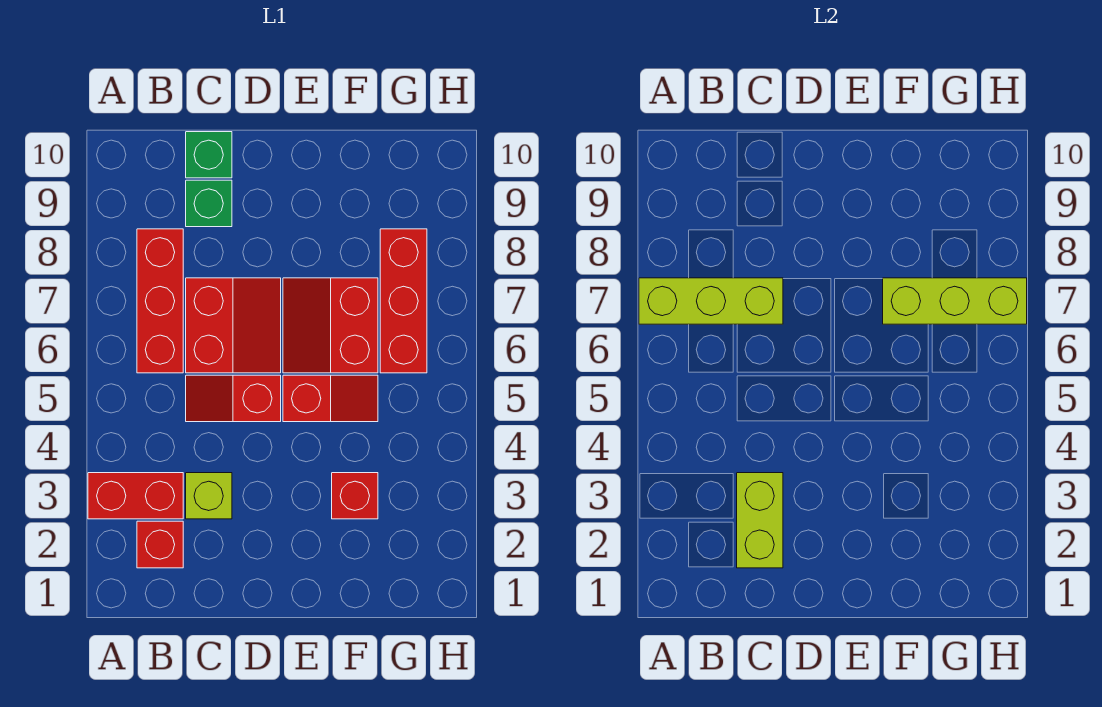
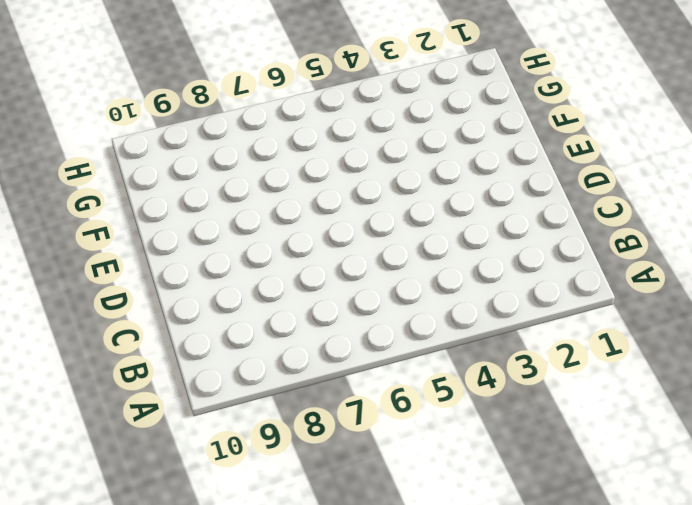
none -> red 1x2 brick [88,473,183,519]
none -> red 1x1 brick [137,521,183,568]
none -> red 1x3 brick [137,229,183,373]

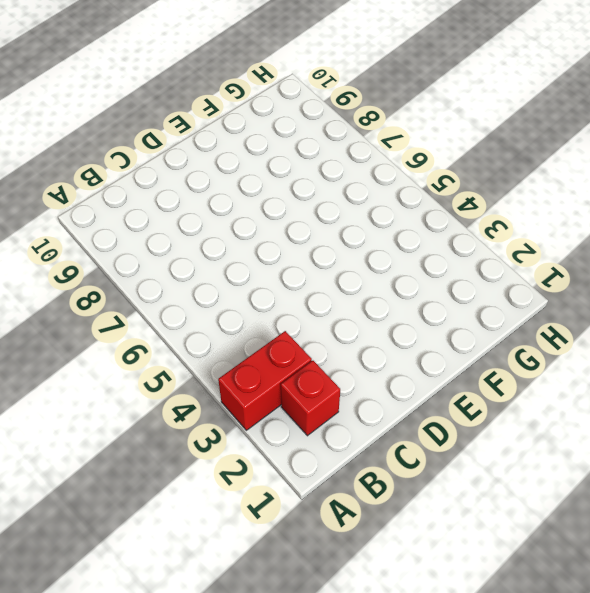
none -> red 1x3 brick [137,229,183,373]
none -> lime 1x1 brick [186,473,232,519]
none -> red 1x2 slope [186,375,281,422]

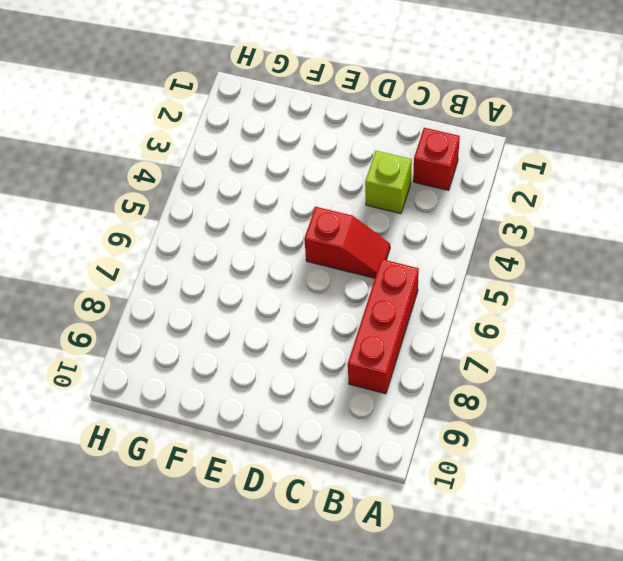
none -> red 1x2 brick [88,473,183,519]
none -> red 2x2 slope [186,278,281,373]
none -> green 1x1 brick [186,180,232,227]

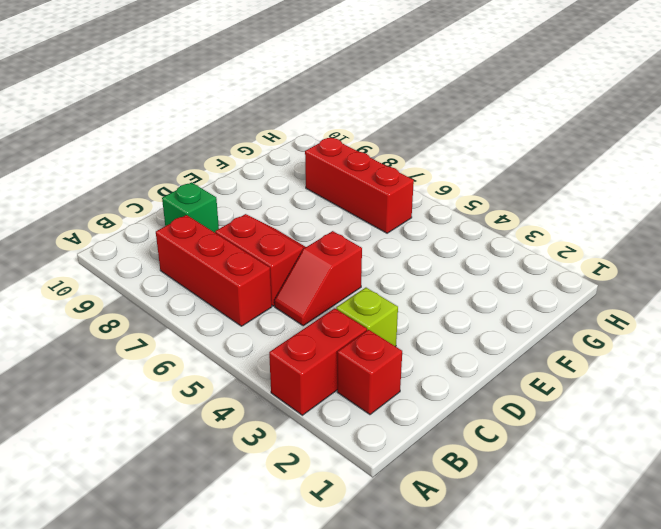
none -> green 1x1 brick [186,132,232,178]
none -> red 1x2 slope [283,375,378,422]
none -> red 2x2 slope [283,278,378,373]

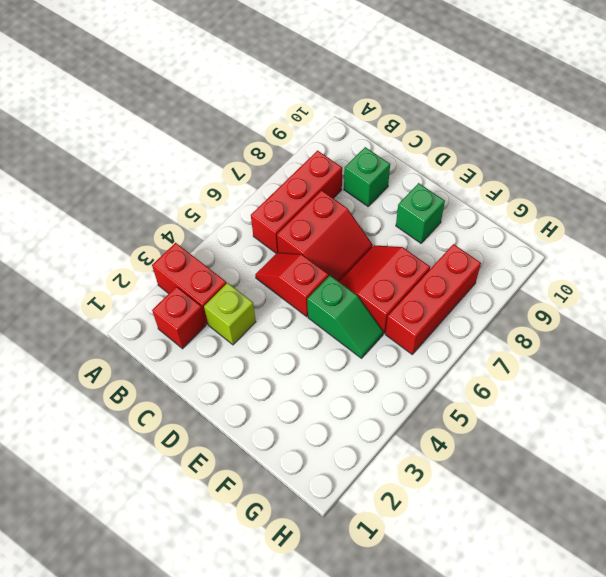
green 1x2 slope [307,276,383,358] -> red 1x2 slope [283,375,378,422]
green 1x1 brick [396,183,445,243] -> green 1x1 brick moved to [186,132,232,178]
none -> red 1x1 brick [332,473,378,519]
none -> lime 1x3 brick [639,278,783,324]
none -> lime 1x2 brick [737,473,783,568]

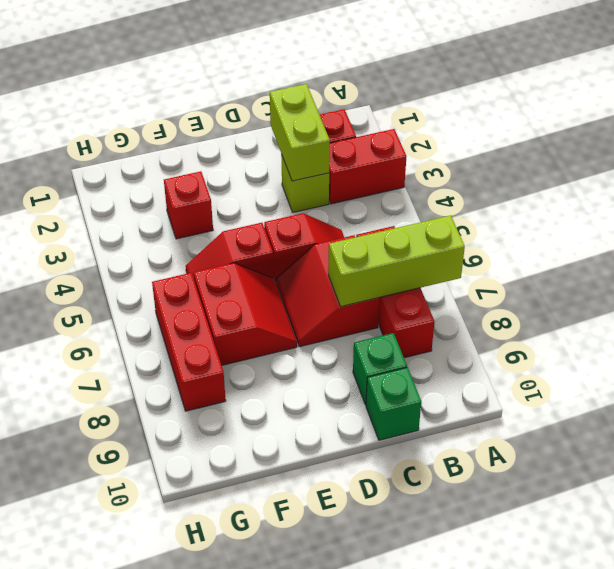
none -> lime 1x3 brick [883,278,1027,324]

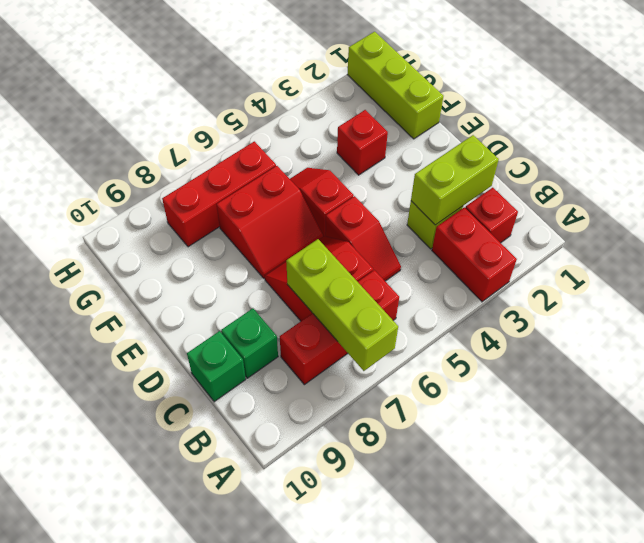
lime 1x3 brick [348,32,443,139] -> lime 1x3 brick moved to [883,278,1027,324]

